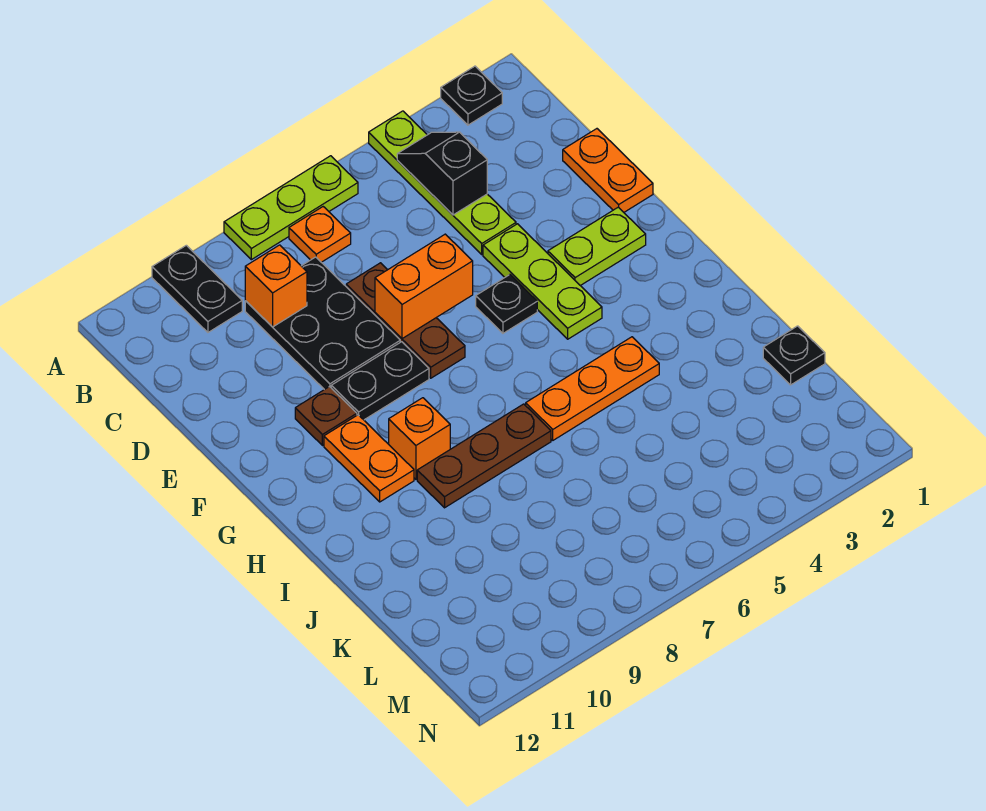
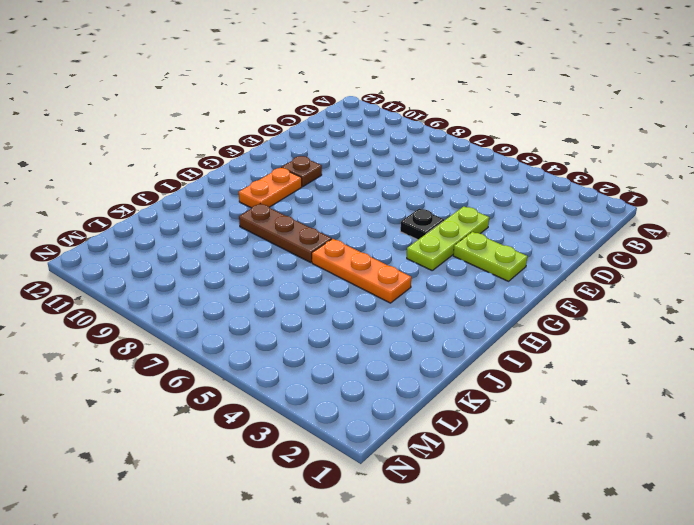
none -> black 1x1 plate [441,66,502,125]
none -> lime 1x4 plate [369,111,516,254]
none -> lime 1x3 plate [224,156,358,260]

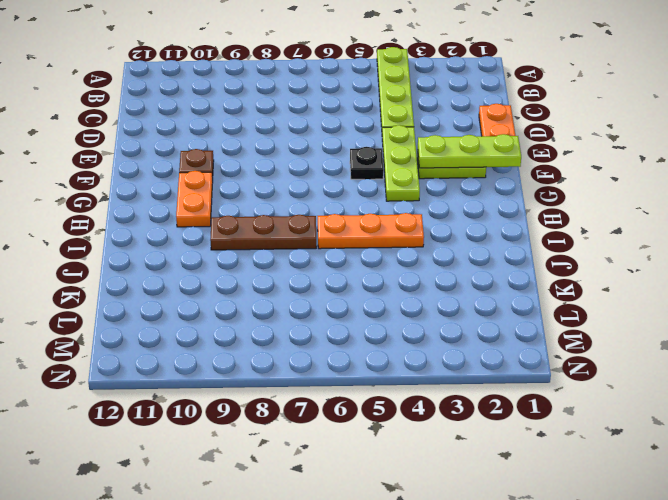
lime 1x3 plate [418,134,521,168] -> lime 1x3 plate moved to [224,156,358,260]
none -> black 1x1 plate [441,66,502,125]
none -> black 1x2 plate [152,245,242,332]
none -> orange 1x1 plate [289,207,351,262]

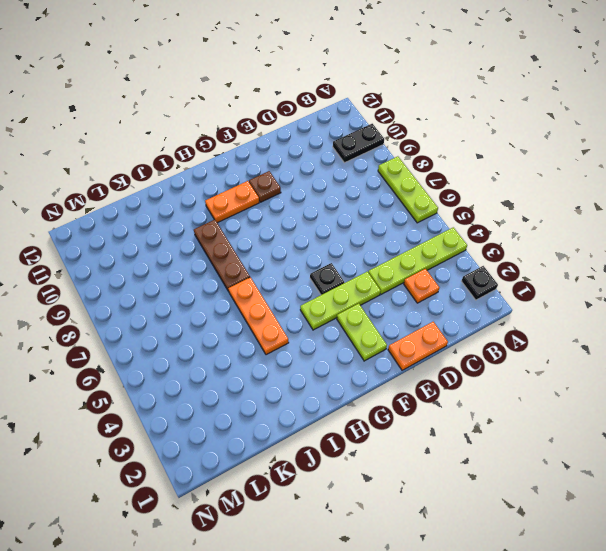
orange 1x1 plate [404,269,440,303] -> orange 1x1 plate moved to [289,207,351,262]
none -> black 2x3 plate [245,257,400,390]
none -> brown 1x3 plate [346,263,465,378]
none -> black 1x2 plate [331,342,429,420]

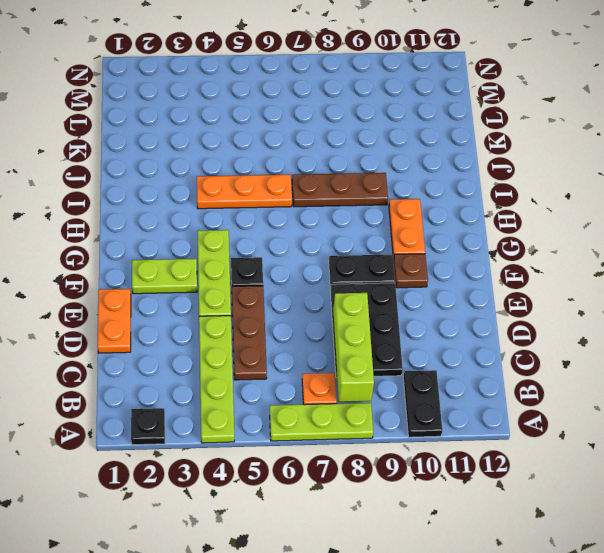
lime 1x3 brick [333,293,374,402] -> none
brown 1x3 plate [232,286,267,380] -> brown 1x3 plate moved to [346,263,465,378]
none -> orange 1x1 brick [389,398,450,479]
none -> black 1x1 plate [763,326,825,385]
none -> black 1x2 slope [397,132,487,215]

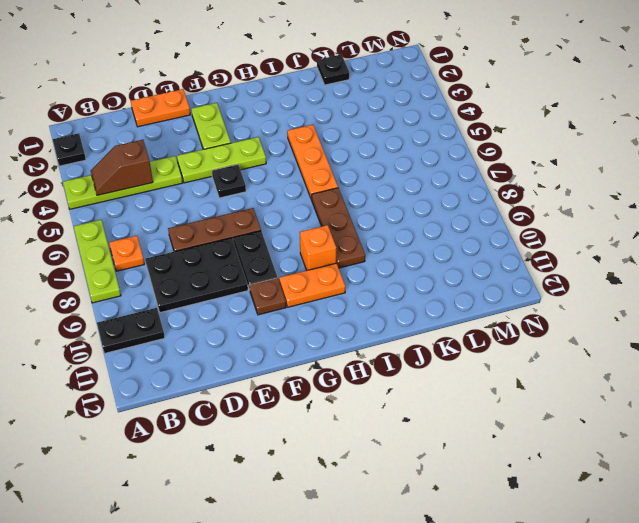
brown 1x2 slope [91,140,153,195] -> black 1x2 slope [397,132,487,215]
none -> orange 1x1 brick [245,245,307,327]
none -> orange 1x2 brick [375,234,473,339]

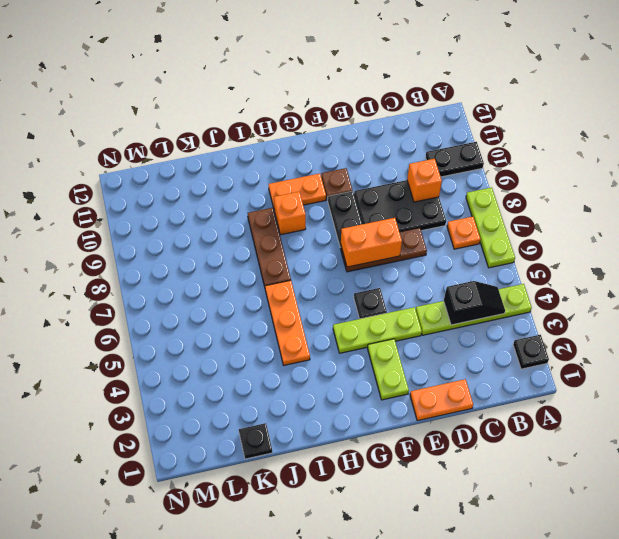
orange 1x2 brick [340,218,402,267] -> orange 1x2 brick turned to [375,234,473,339]

